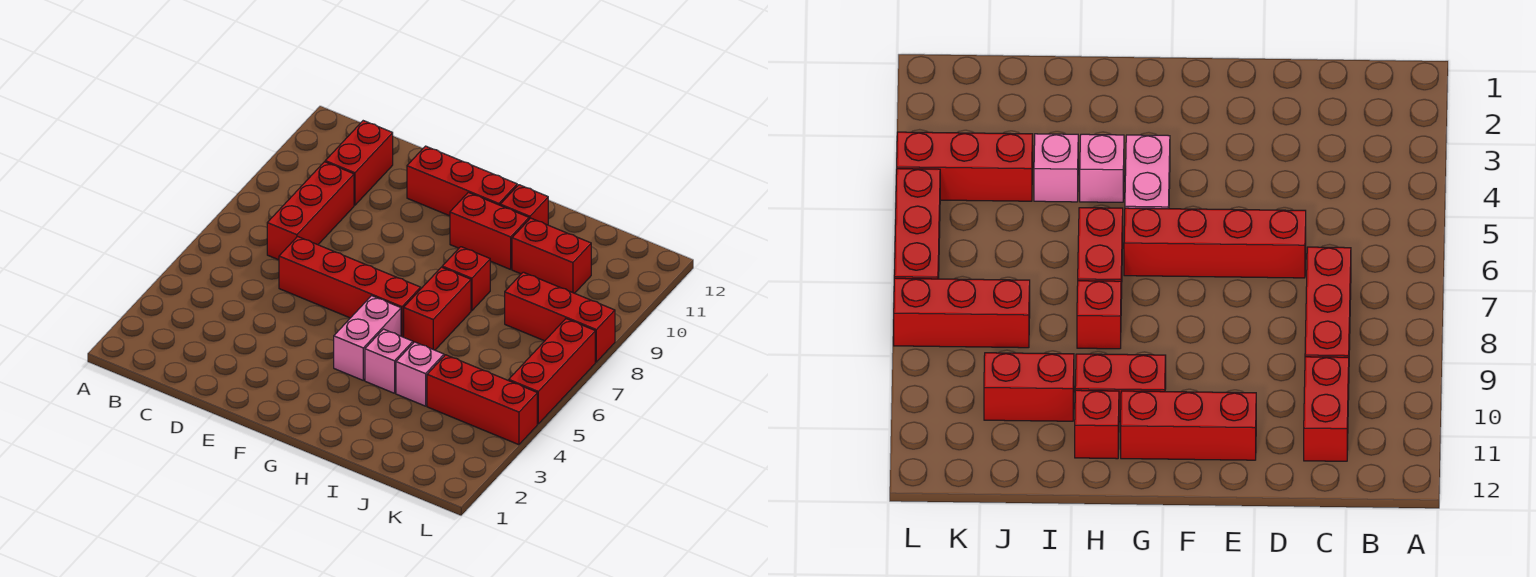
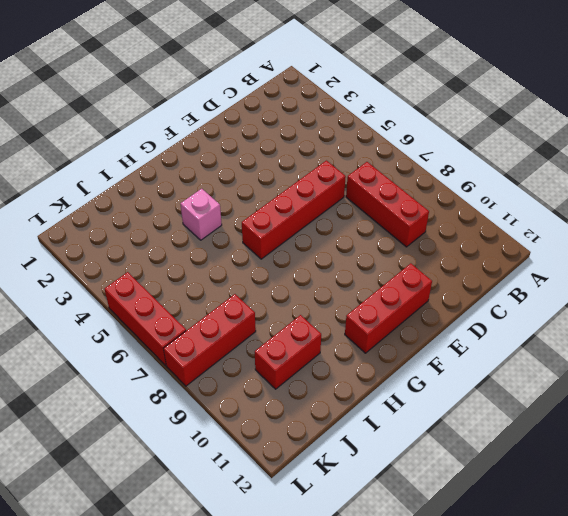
none -> red 1x2 brick [325,121,393,205]
none -> pink 1x2 brick [334,296,401,380]
none -> red 1x2 brick [450,192,529,269]

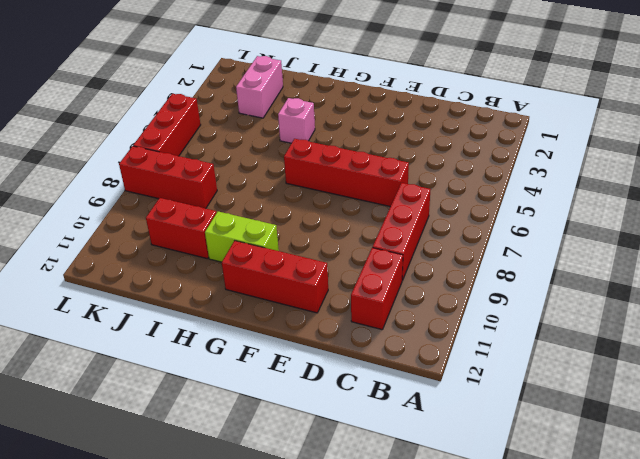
lime 1x2 brick [205,212,279,262] -> red 1x2 brick [450,192,529,269]
pink 1x2 brick [236,56,283,118] -> pink 1x2 brick moved to [334,296,401,380]
none -> red 1x2 brick [404,267,471,350]
none -> red 1x1 brick [442,247,490,311]
none -> red 1x1 brick [500,185,548,225]

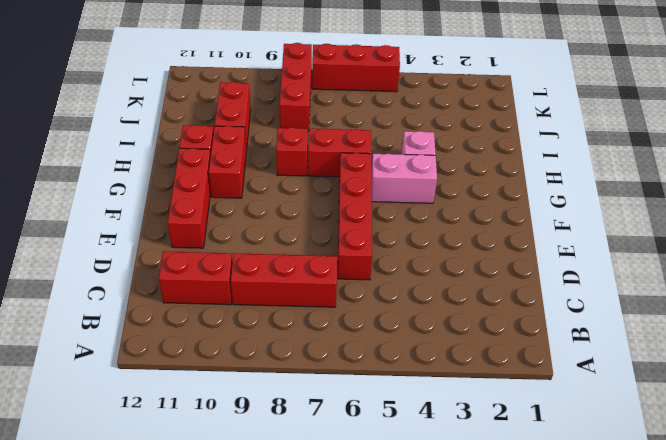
none -> pink 1x1 brick [396,342,444,406]
none -> red 1x3 brick [427,355,537,445]

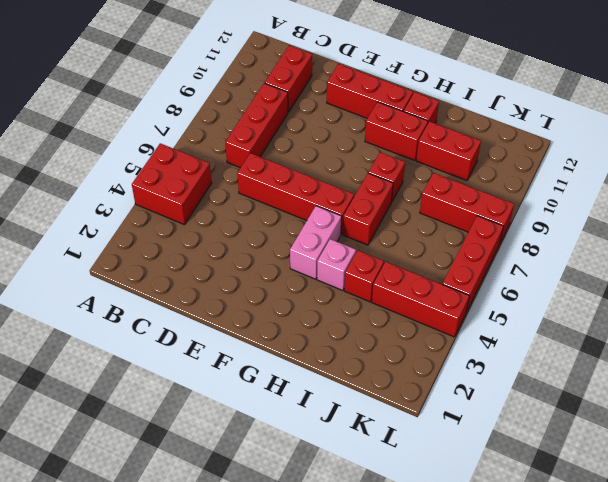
red 2x2 brick [132,143,212,225] -> none
red 1x1 brick [344,250,384,302] -> pink 1x1 brick [396,342,444,406]

